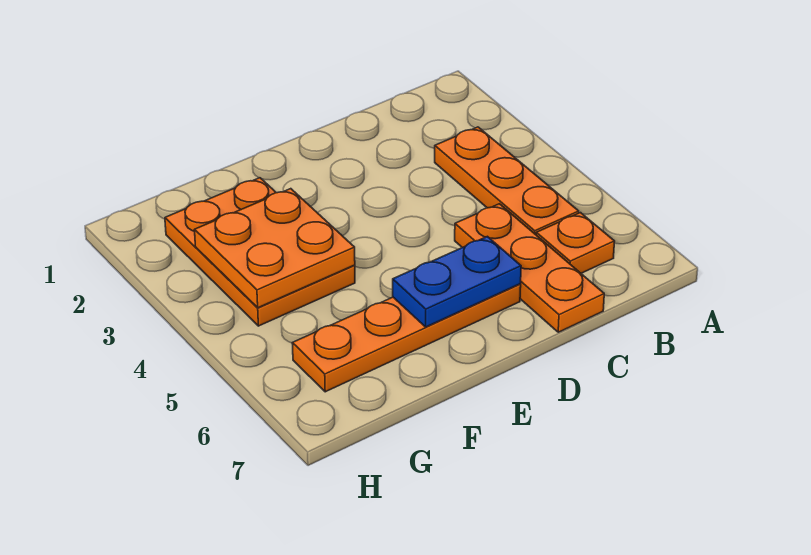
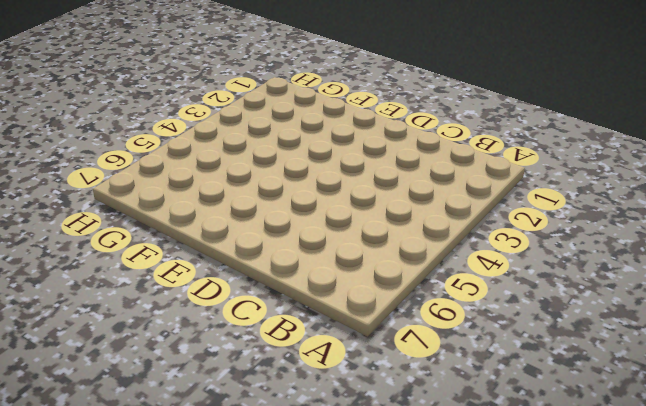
none -> orange 1x3 plate [435,127,579,235]
none -> orange 1x1 plate [536,213,615,273]

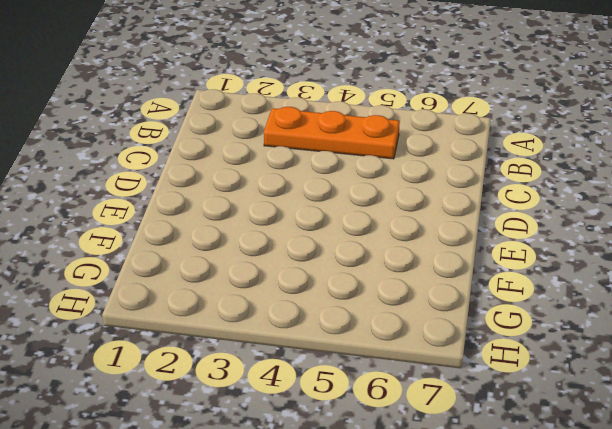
none -> orange 1x1 plate [536,213,615,273]
none -> orange 1x3 plate [455,204,604,332]

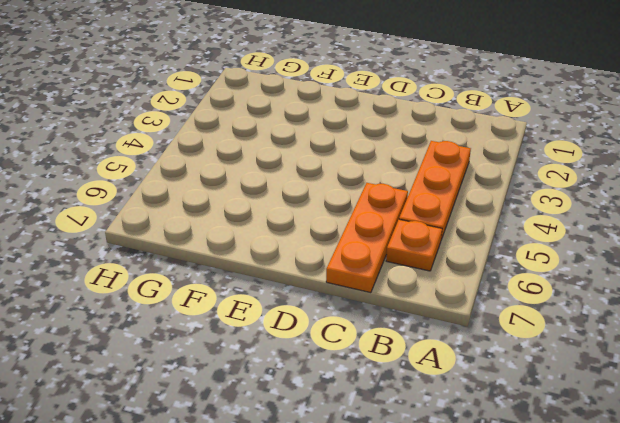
none -> orange 1x4 plate [292,284,521,392]
none -> orange 2x3 plate [165,178,355,326]

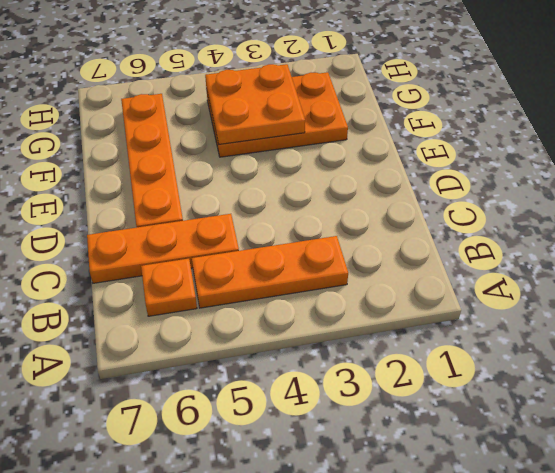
none -> blue 1x2 plate [393,236,521,327]

